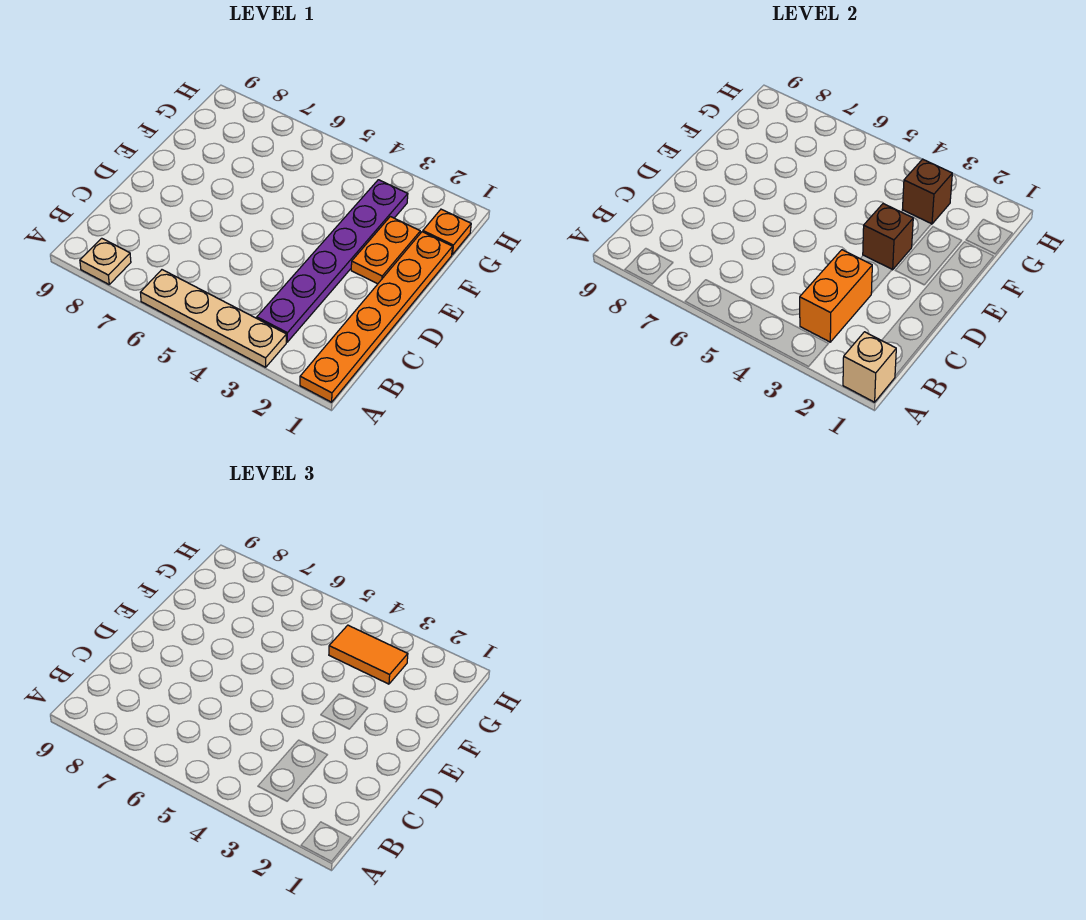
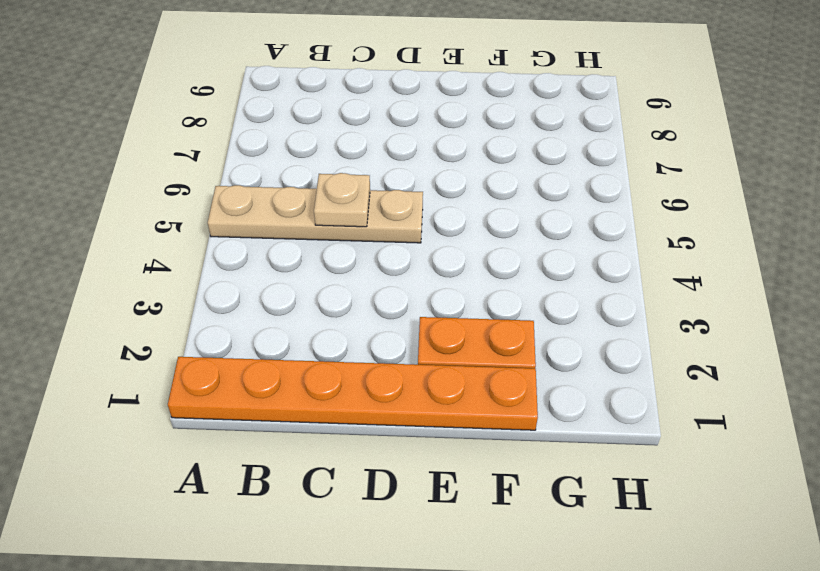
tan 1x4 plate [208,185,423,243] -> tan 1x4 plate turned to [140,270,286,367]
tan 1x1 plate [314,173,370,227] -> tan 1x1 plate moved to [80,238,131,284]
none -> purple 1x6 plate [257,180,408,342]
none -> orange 1x1 plate [423,209,471,255]

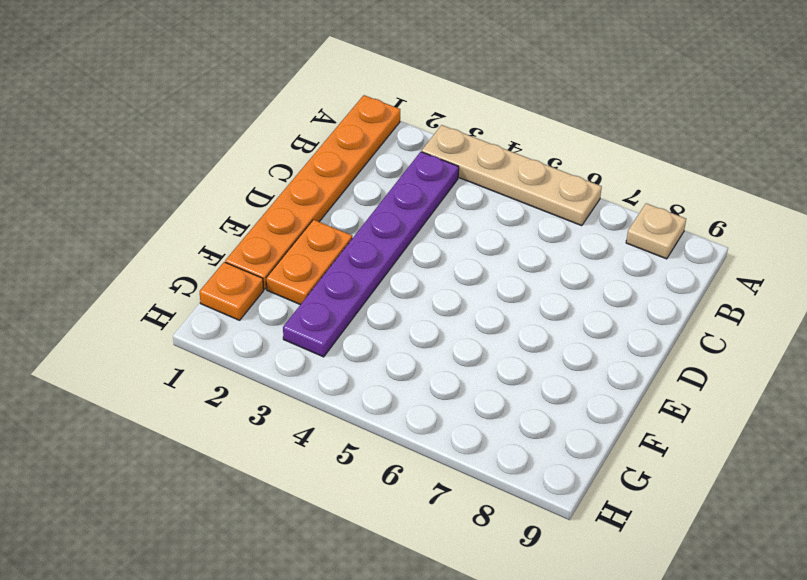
none -> tan 1x1 brick [843,332,896,402]
none -> orange 1x2 brick [800,250,872,342]

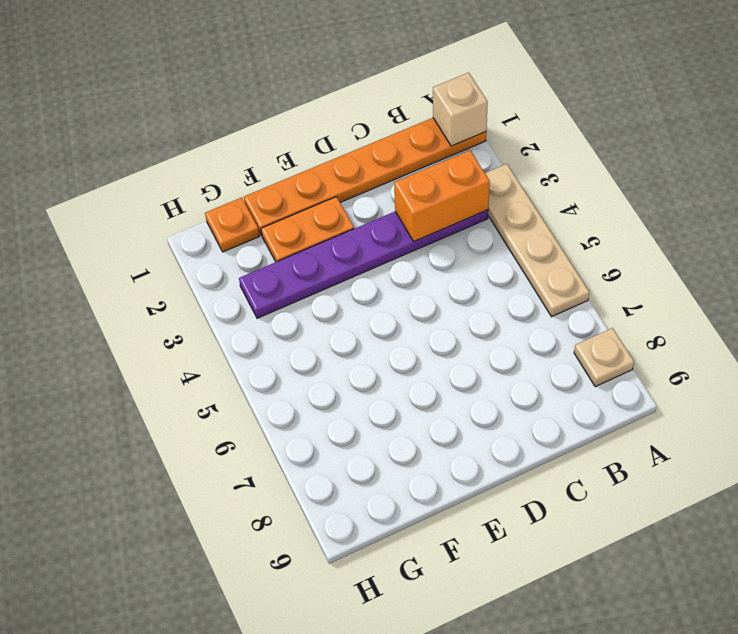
none -> brown 1x1 brick [863,203,913,270]
none -> brown 1x1 brick [902,159,952,224]

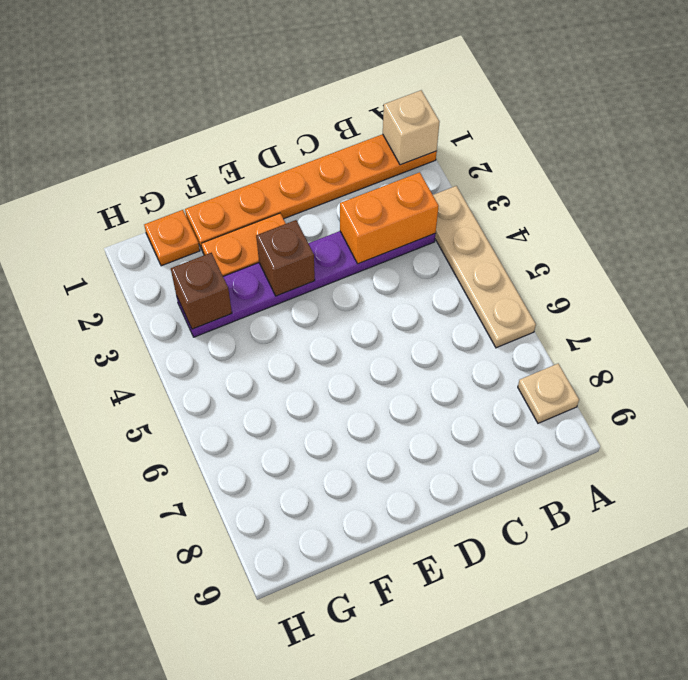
none -> orange 1x2 tile [329,625,408,684]

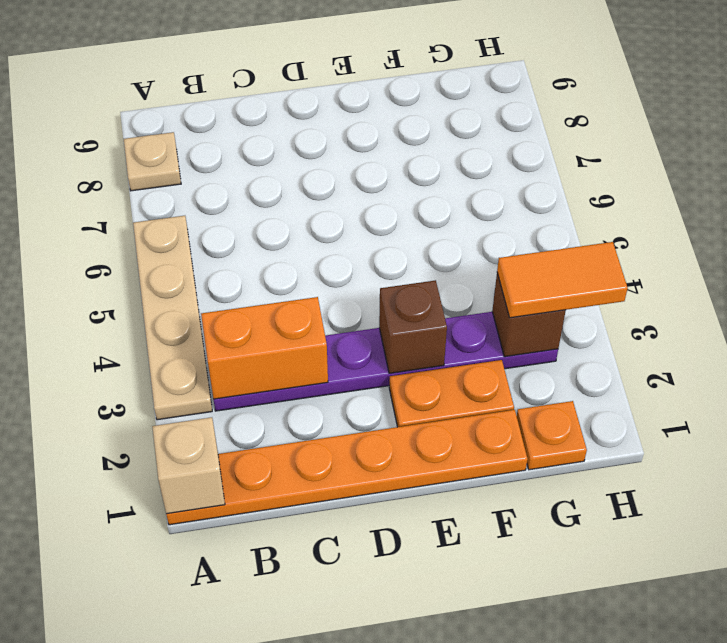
orange 1x2 tile [497,242,628,318] -> orange 1x2 tile turned to [329,625,408,684]

